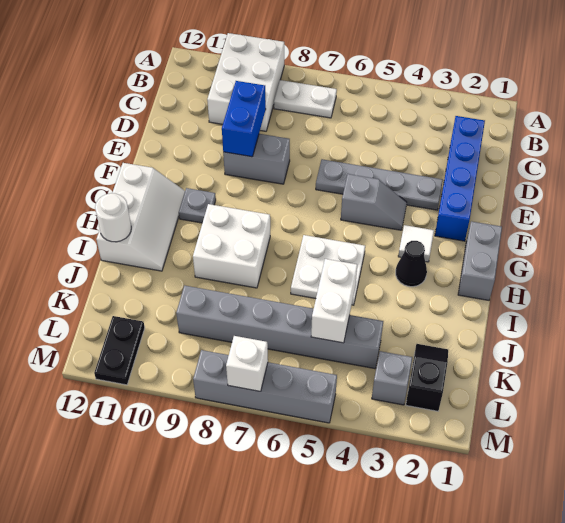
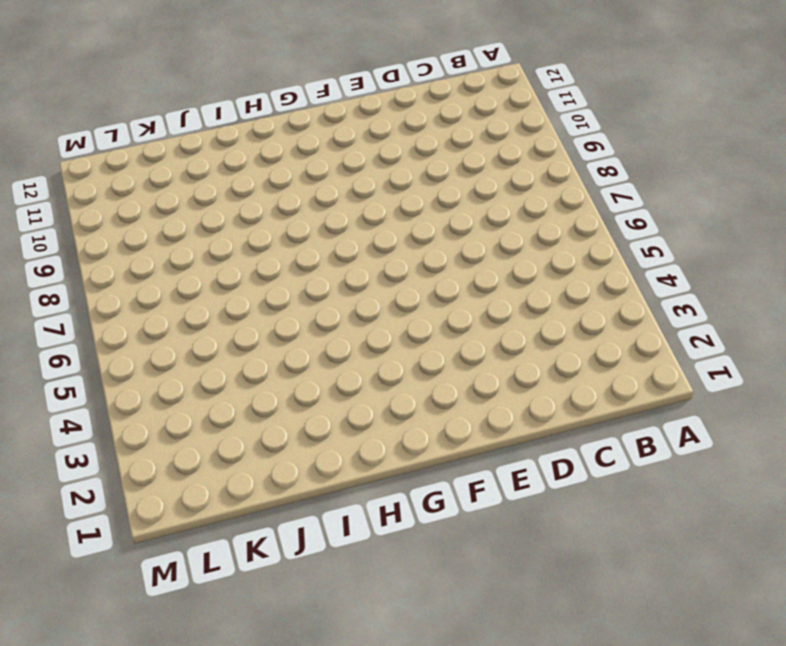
none -> white 2x3 brick [207,33,284,131]
none -> white 1x2 plate [274,80,337,118]
none -> blue 1x4 brick [435,116,485,241]

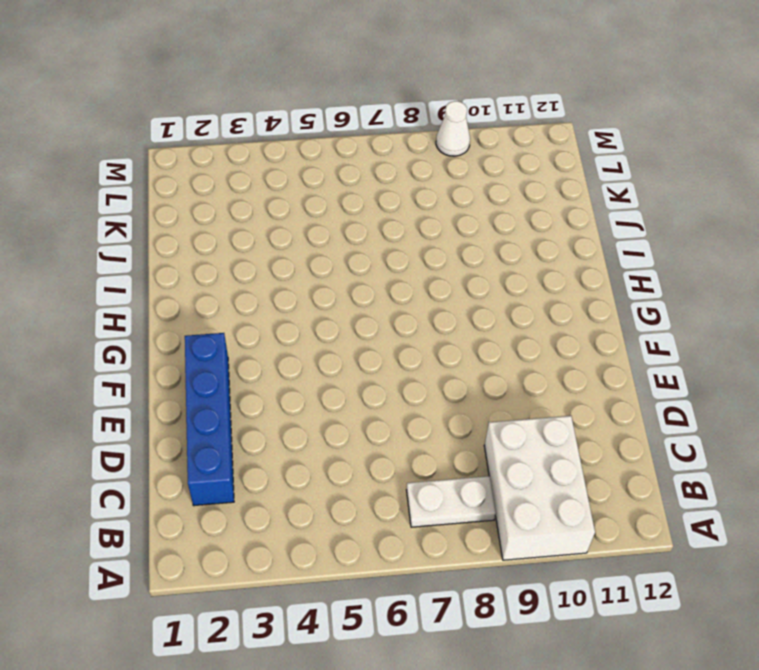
white 1x1 cone [436,101,470,156] -> none
none -> grey 1x4 plate [316,159,443,210]
none -> grey 1x2 brick [223,134,290,184]
none -> grey 1x2 slope [341,174,407,230]

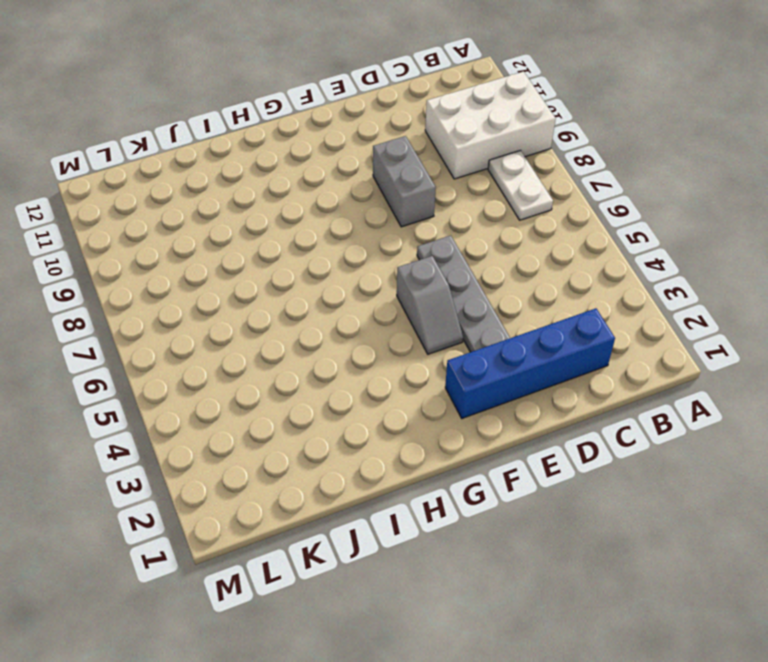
none -> grey 1x2 brick [458,221,502,300]
none -> white 1x1 tile [398,225,434,262]
none -> grey 1x1 plate [179,188,216,223]

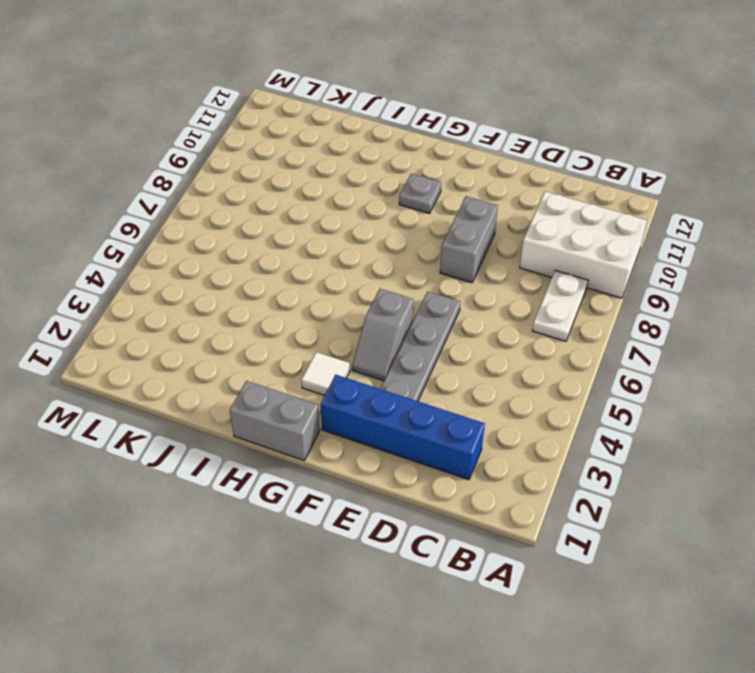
none -> white 2x3 slope [96,163,185,271]
none -> black 1x1 cone [396,241,427,287]
none -> white 2x2 plate [291,235,365,305]

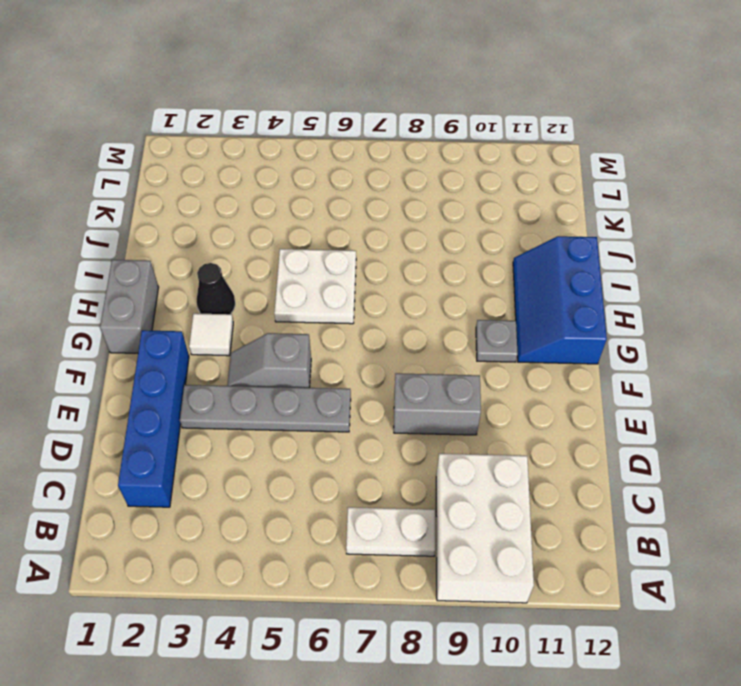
blue 2x3 slope [513,236,607,364] -> white 2x3 slope [96,163,185,271]
none -> white 2x2 brick [193,204,270,288]
none -> black 1x2 slope [406,344,448,411]
none -> grey 1x6 brick [176,286,383,369]

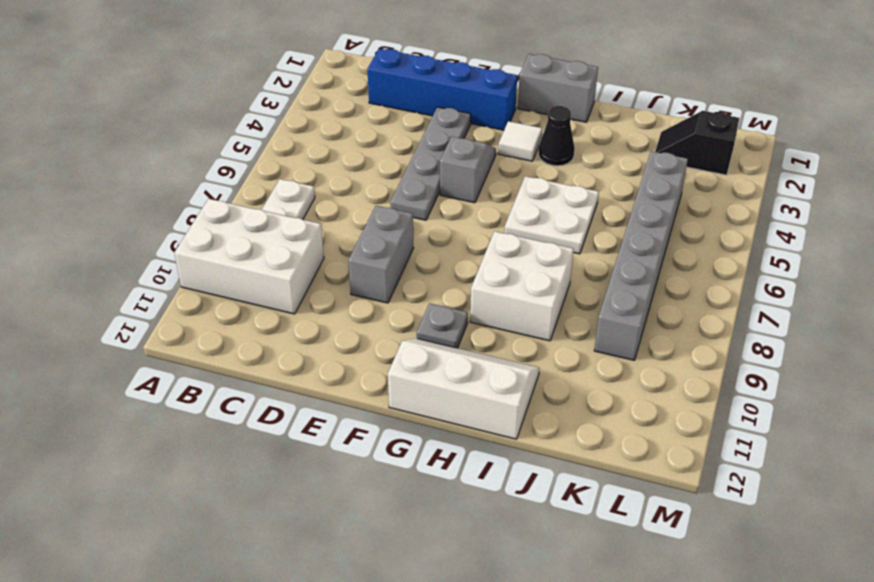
none -> grey 1x1 brick [372,351,412,405]
none -> black 1x2 plate [94,316,145,385]
none -> grey 1x4 brick [193,350,337,423]

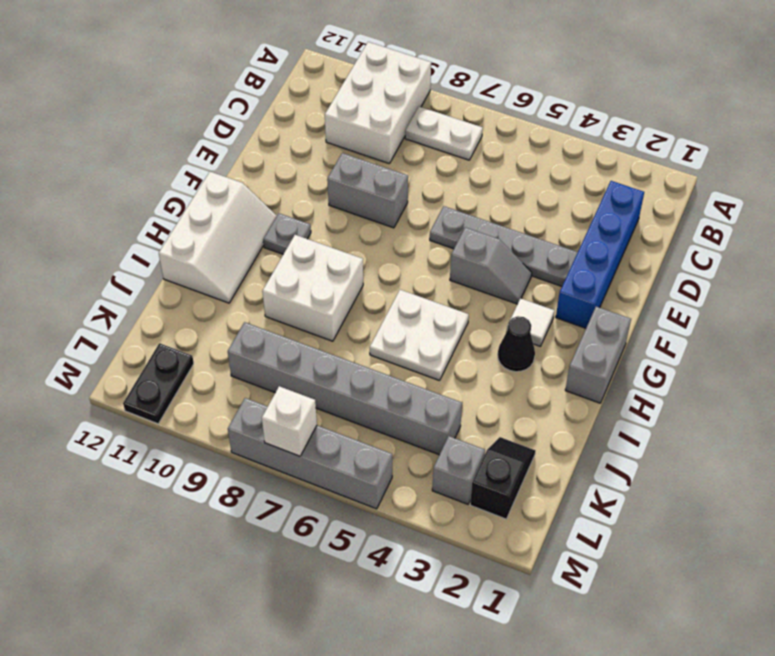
none -> blue 1x2 brick [222,81,266,157]
none -> white 1x1 round brick [95,193,131,242]
none -> white 1x2 brick [311,259,357,343]

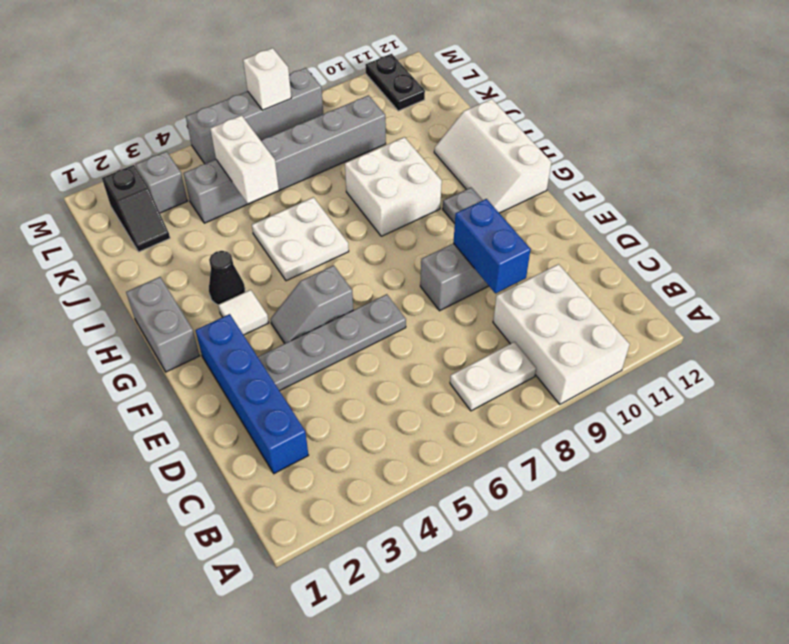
none -> white 1x1 round brick [95,193,131,242]

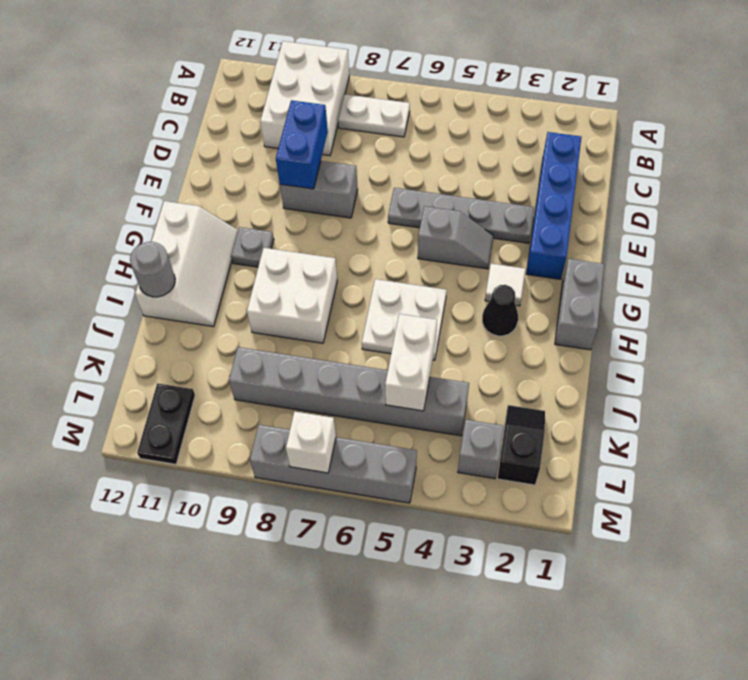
grey 1x1 round brick [130,242,175,297] -> white 1x1 round brick [95,193,131,242]

